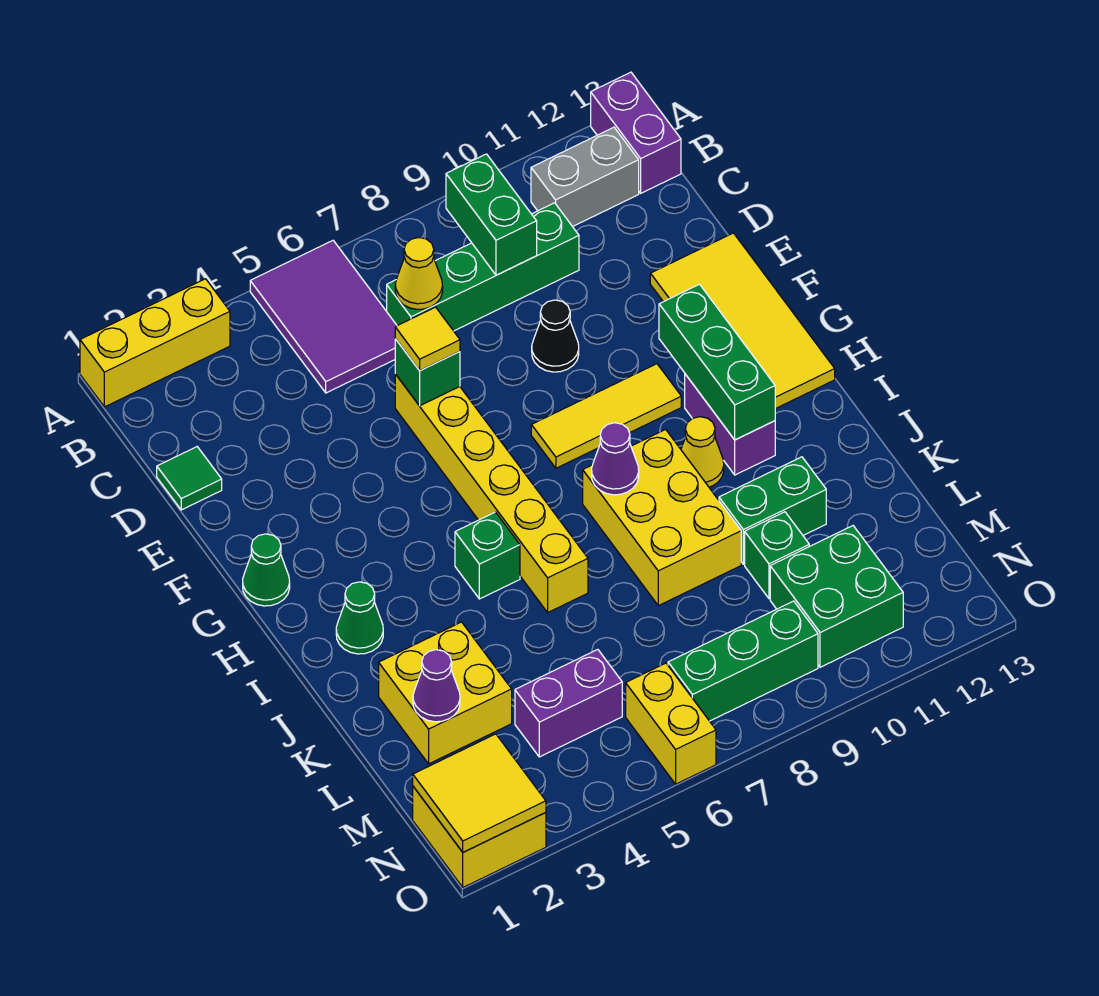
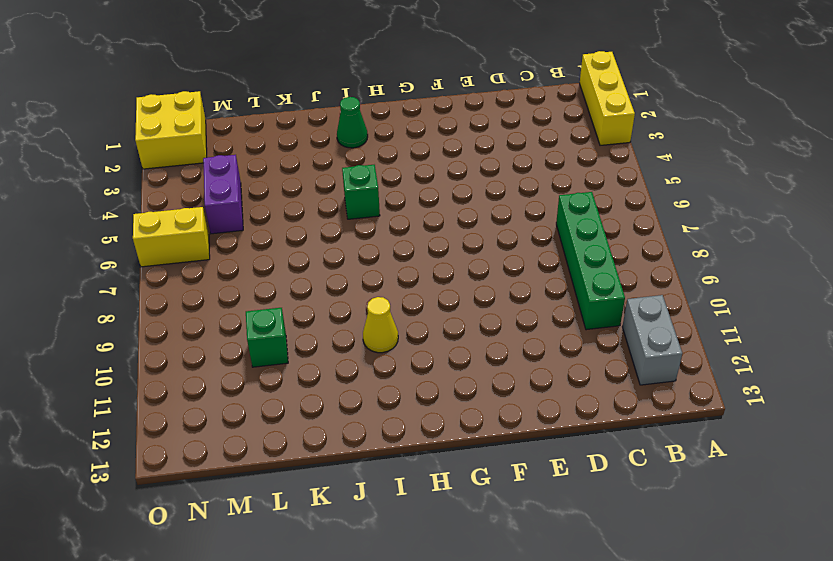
none -> purple 2x3 tile [250,241,397,393]
none -> purple 1x2 brick [591,72,681,193]
none -> green 1x1 tile [157,447,222,510]
none -> yellow 1x6 brick [395,374,588,612]

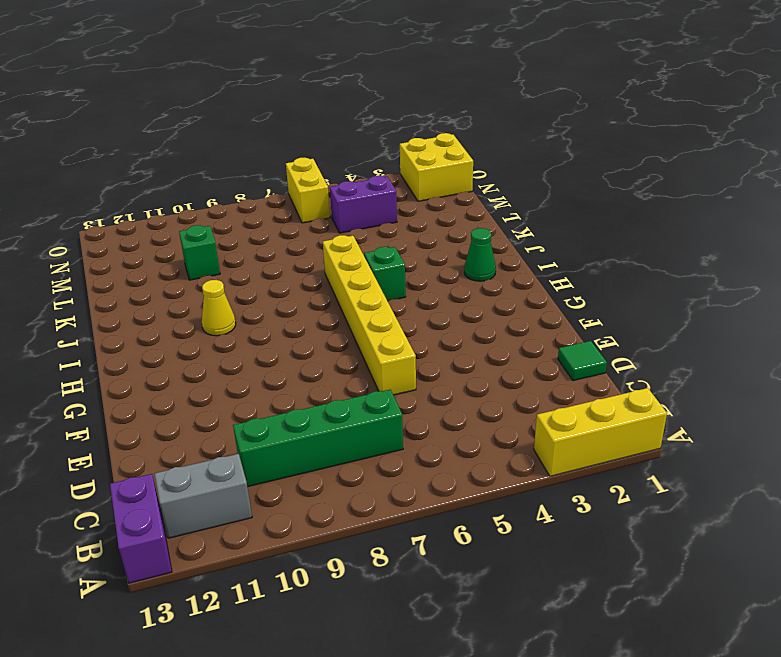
none -> purple 2x3 tile [250,241,397,393]
none -> black 1x1 cone [532,300,579,372]
none -> yellow 2x4 tile [650,233,835,409]
none -> green 1x1 cone [243,534,290,606]

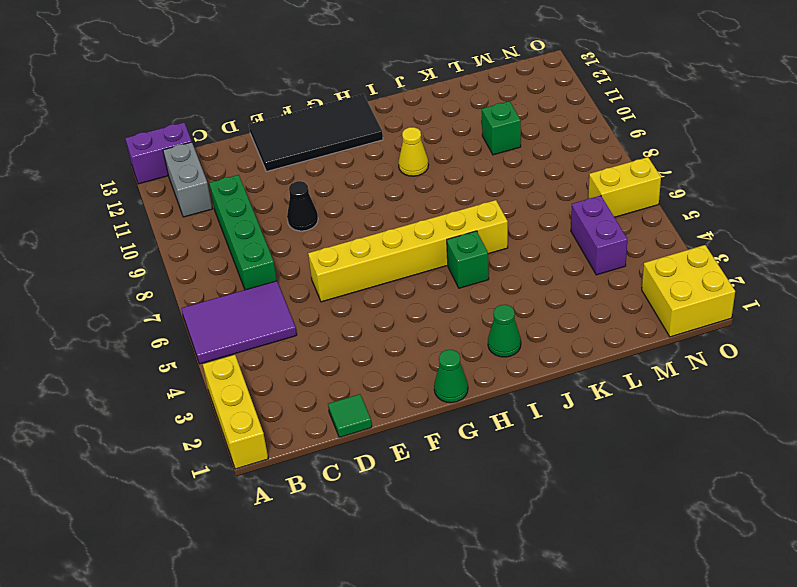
black 2x4 tile [249,94,383,171] -> yellow 2x4 tile [650,233,835,409]
none -> yellow 1x3 tile [531,364,681,468]
none -> purple 1x2 brick [685,374,775,475]
none -> yellow 2x3 brick [583,429,741,606]
none -> yellow 2x2 brick [379,622,512,764]

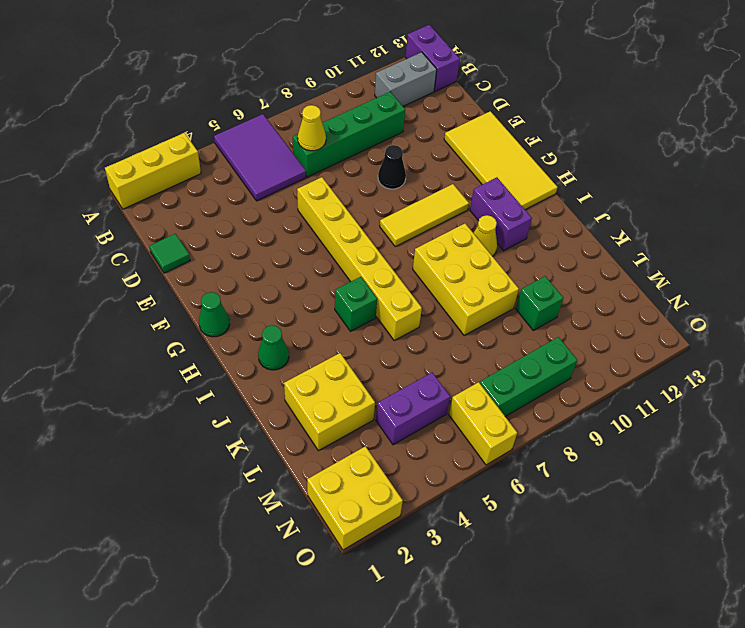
none -> green 1x2 brick [719,457,826,564]
none -> green 2x2 brick [770,526,903,667]
none -> green 1x2 brick [446,154,537,275]
none -> green 1x1 brick [395,339,460,406]

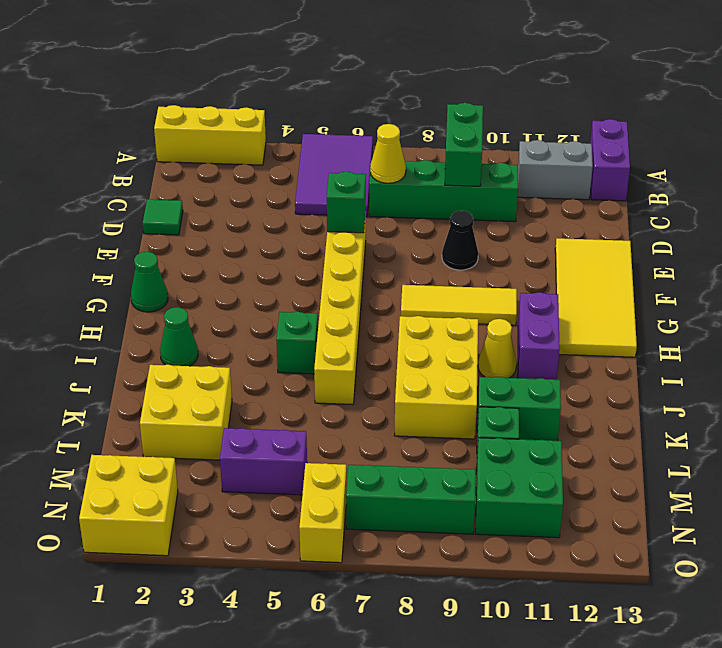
none -> green 1x3 brick [659,284,775,440]
none -> purple 1x1 cone [592,423,639,495]
none -> purple 1x1 cone [413,650,460,722]
none -> yellow 2x2 tile [413,734,546,852]

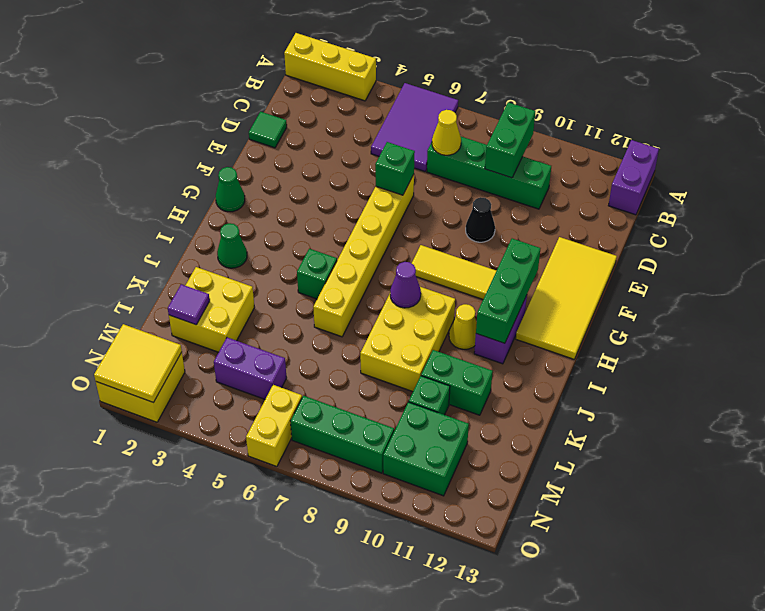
purple 1x1 tile [168,284,210,325] -> purple 1x1 cone [413,650,460,722]
none -> grey 1x2 brick [531,127,639,227]
none -> yellow 1x1 tile [395,307,460,371]

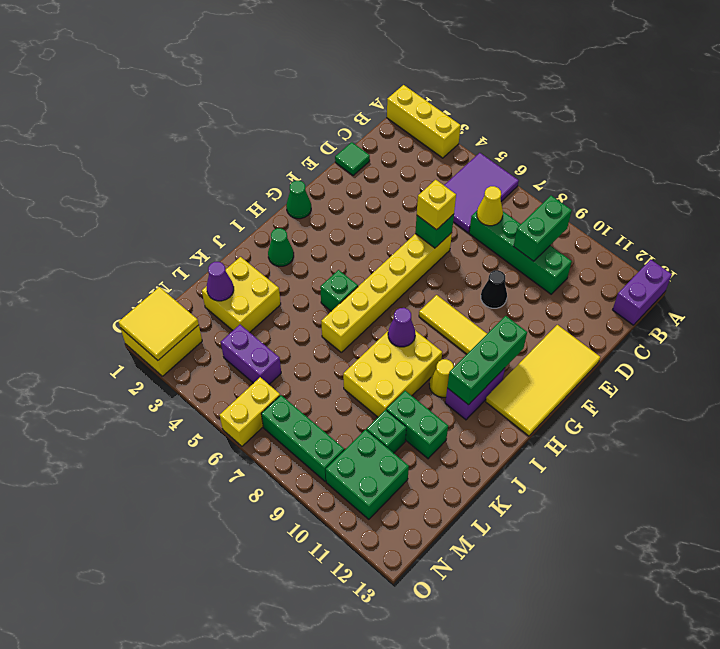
yellow 1x1 brick [417,180,456,230] -> yellow 1x1 tile [395,307,460,371]
none -> grey 1x2 brick [531,127,639,227]

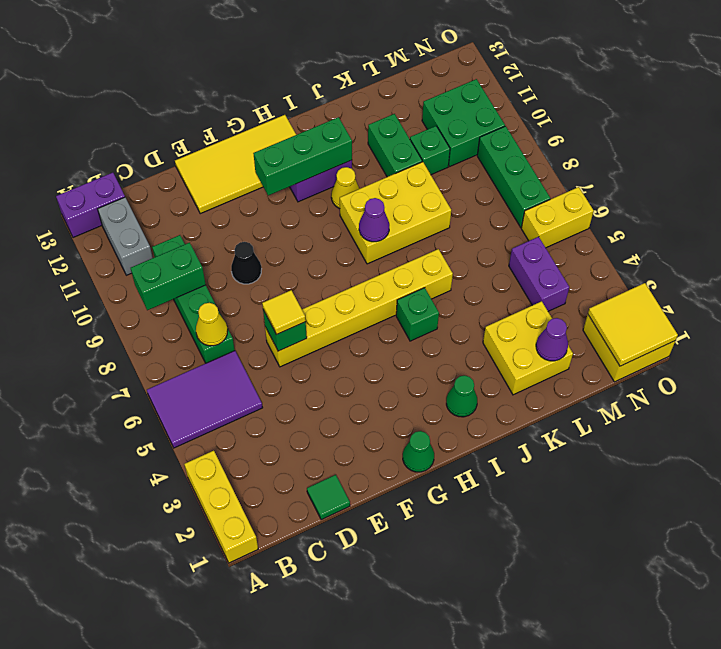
none -> yellow 1x3 tile [531,364,681,468]

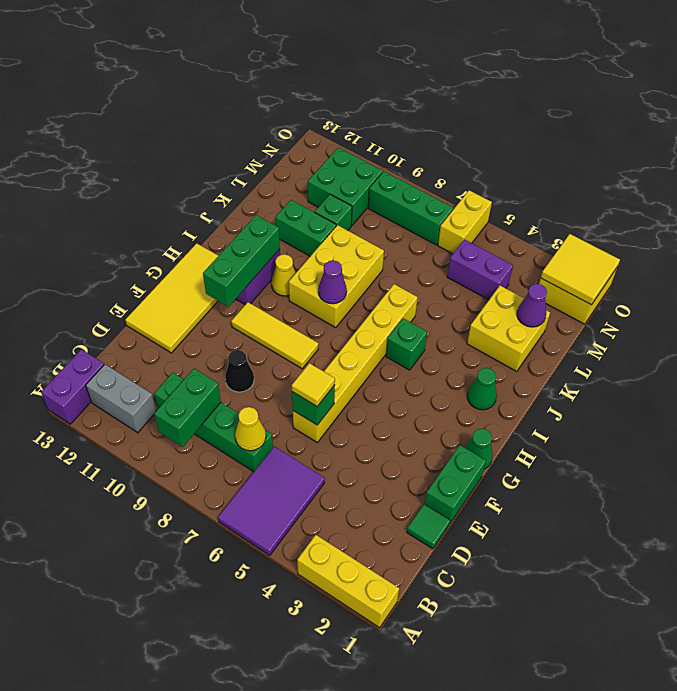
green 1x2 brick [425,445,486,524] -> none

